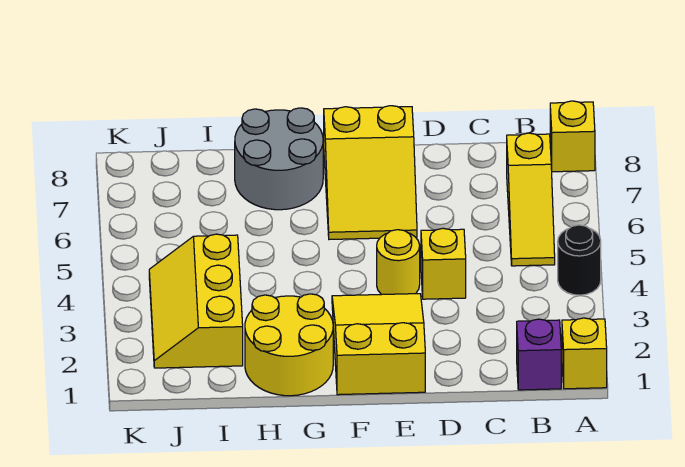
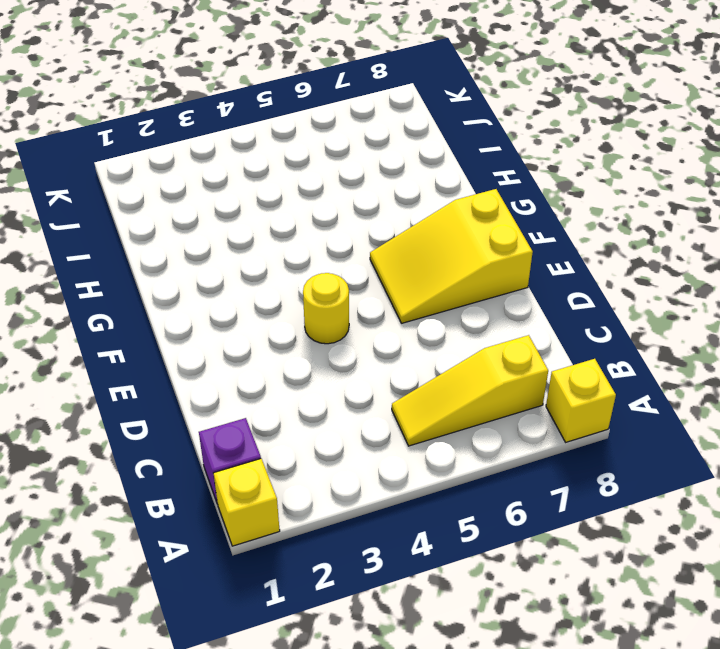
none -> black 1x1 round brick [558,225,601,295]
none -> yellow 1x1 brick [421,228,466,299]
none -> yellow 2x3 slope [332,294,425,395]

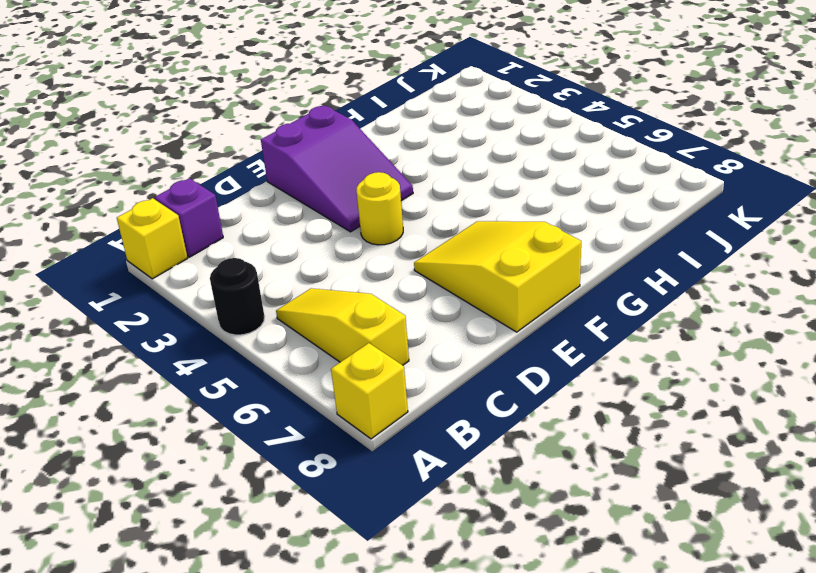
purple 2x3 slope [261,105,413,232] -> yellow 2x3 slope [332,294,425,395]
none -> yellow 1x1 brick [421,228,466,299]
none -> yellow 2x2 round brick [245,294,333,396]
none -> grey 2x2 round brick [235,108,323,210]

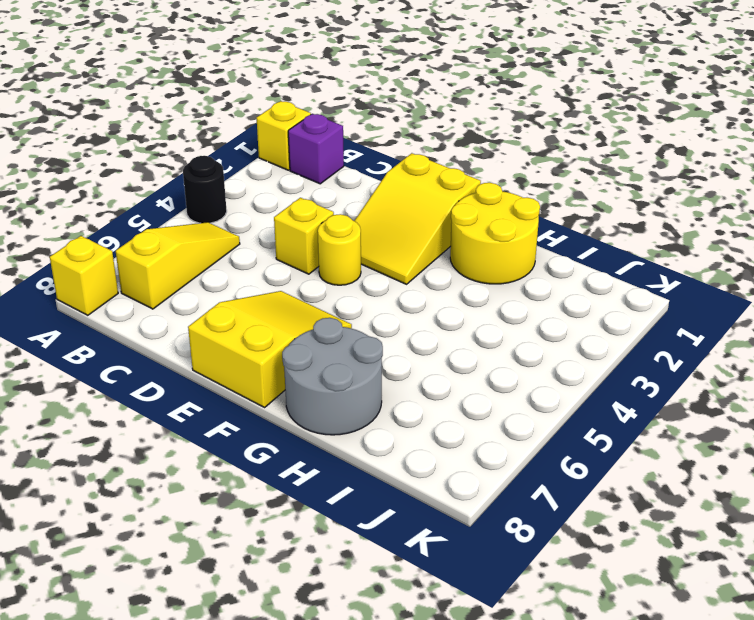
none -> yellow 2x3 slope [149,234,243,368]

